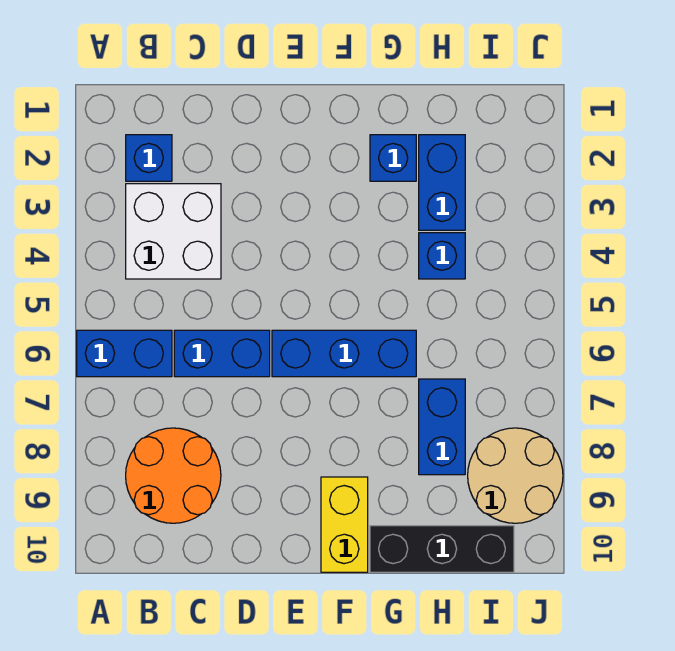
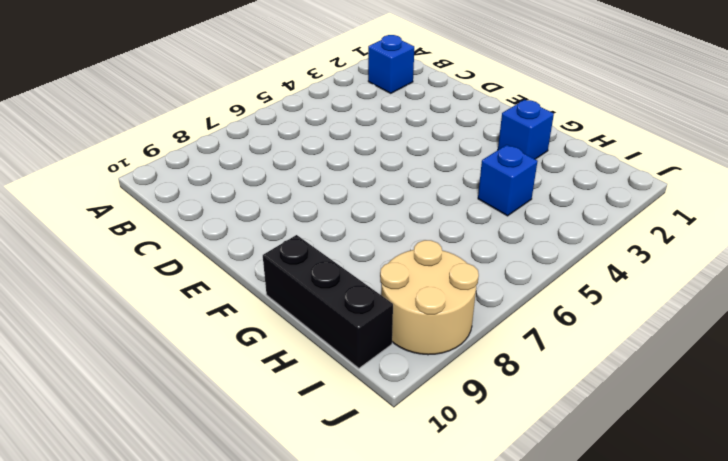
none -> blue 1x2 brick [77,330,172,377]
none -> white 2x2 brick [126,184,221,279]
none -> orange 2x2 round brick [126,428,221,523]

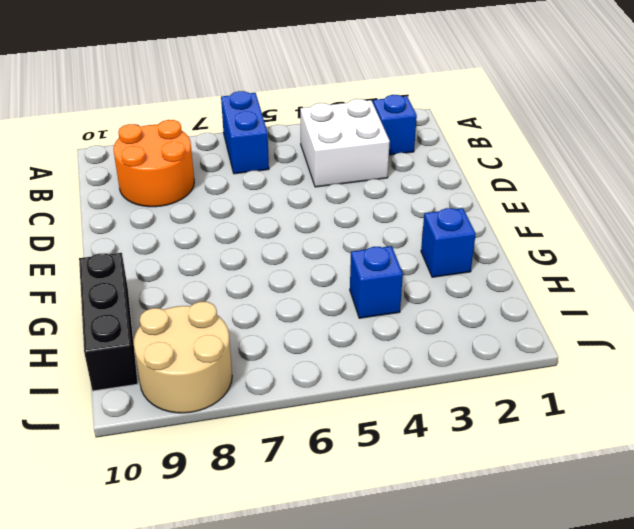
none -> blue 1x2 brick [174,330,270,377]
none -> blue 1x3 brick [272,330,416,377]
none -> yellow 1x2 brick [321,477,368,572]

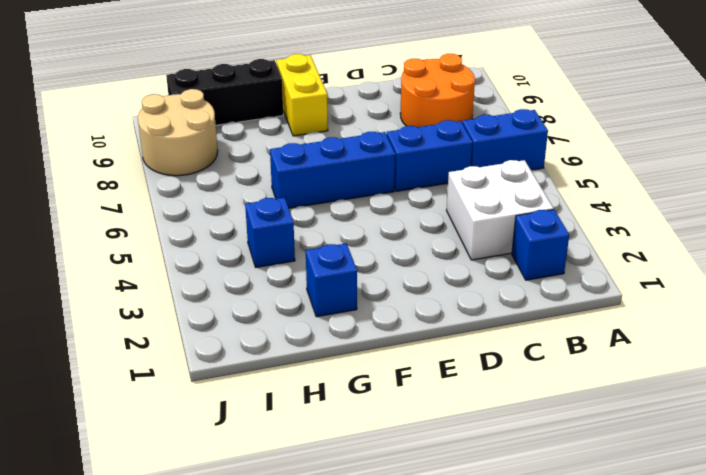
none -> blue 1x2 brick [419,135,465,230]
none -> blue 1x2 brick [419,379,465,475]

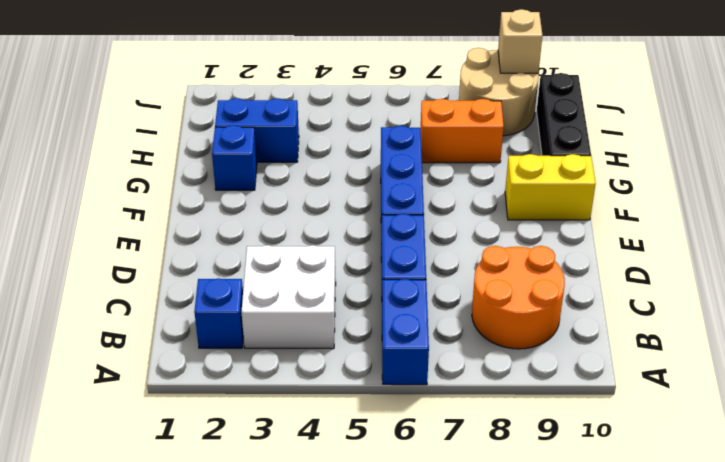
orange 1x2 brick [421,99,504,163] -> blue 1x2 brick [419,379,465,475]
tan 1x1 brick [498,9,543,73] -> none
none -> blue 1x1 brick [419,233,465,279]

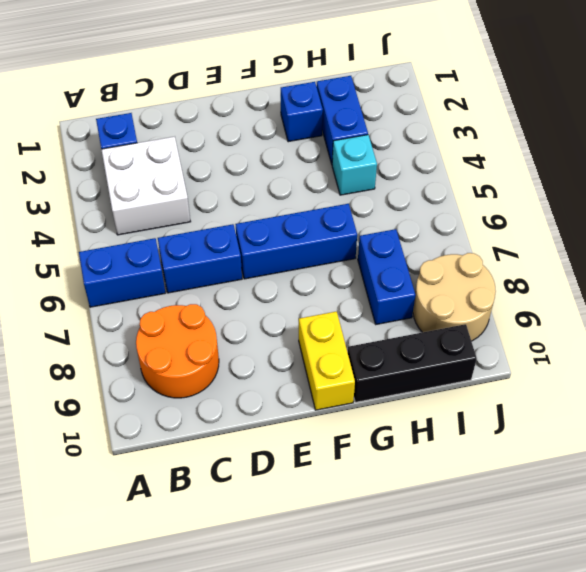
cyan 1x1 brick [332,135,377,195] -> blue 1x1 brick [419,233,465,279]

